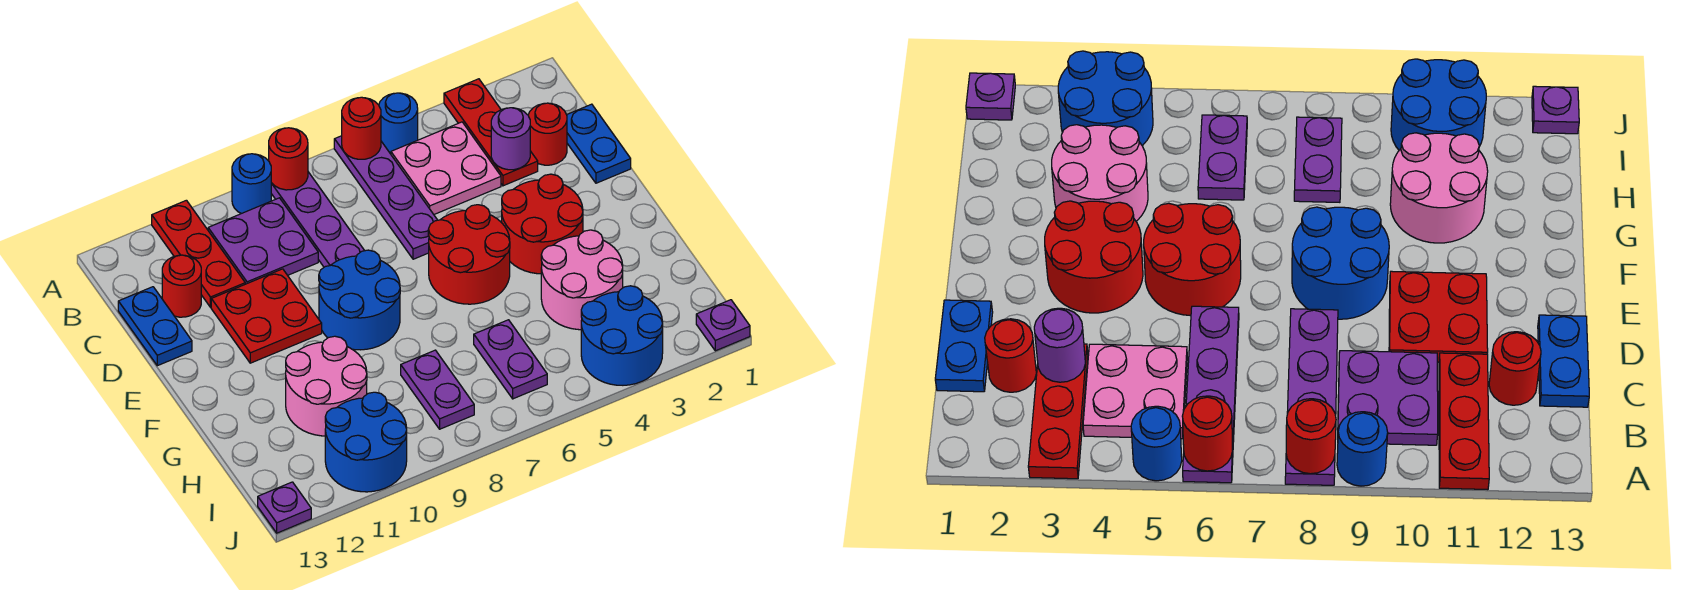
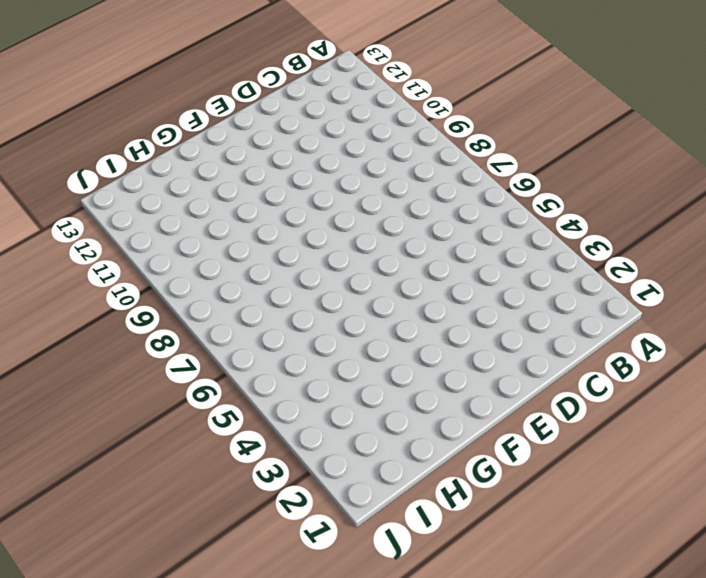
none -> red 1x3 plate [444,79,538,186]
none -> blue 1x1 round brick [379,93,418,154]
none -> purple 1x4 plate [334,136,437,259]

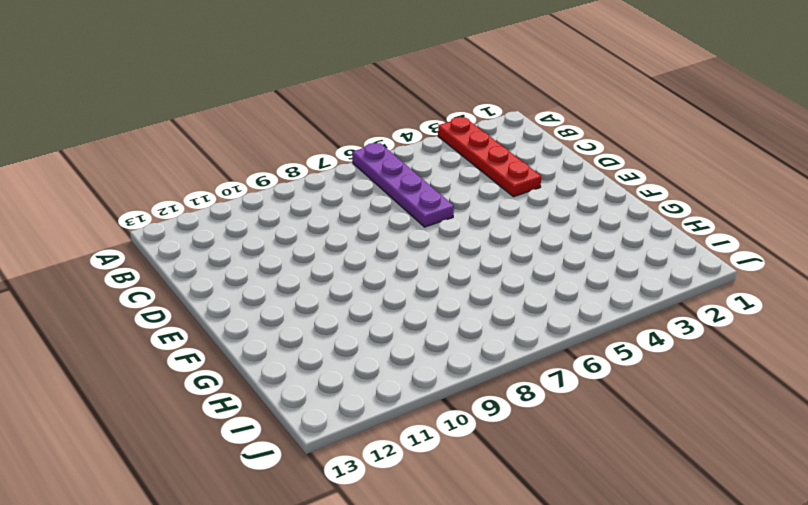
red 1x4 plate [438,117,541,197] -> red 1x3 plate [444,79,538,186]
none -> blue 1x1 round brick [379,93,418,154]
none -> purple 1x4 plate [271,172,365,267]
none -> blue 1x1 round brick [232,154,271,214]

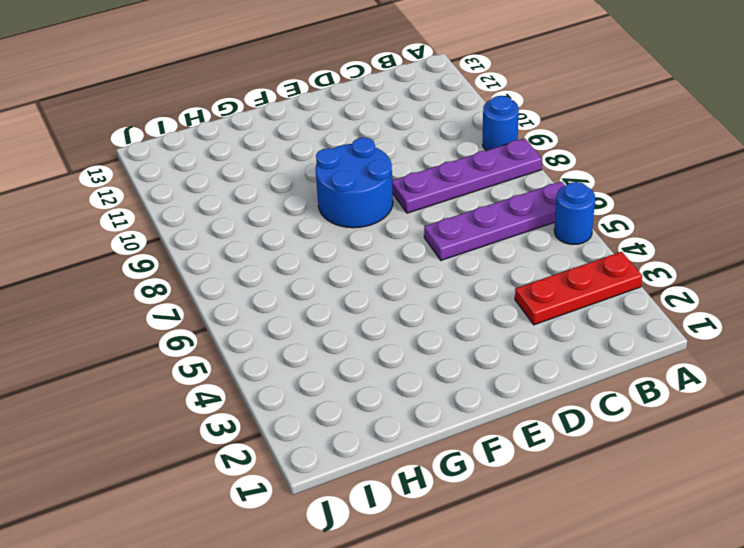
none -> red 1x3 plate [152,200,245,307]
none -> pink 2x2 plate [391,122,501,214]
none -> purple 2x2 plate [208,198,318,284]

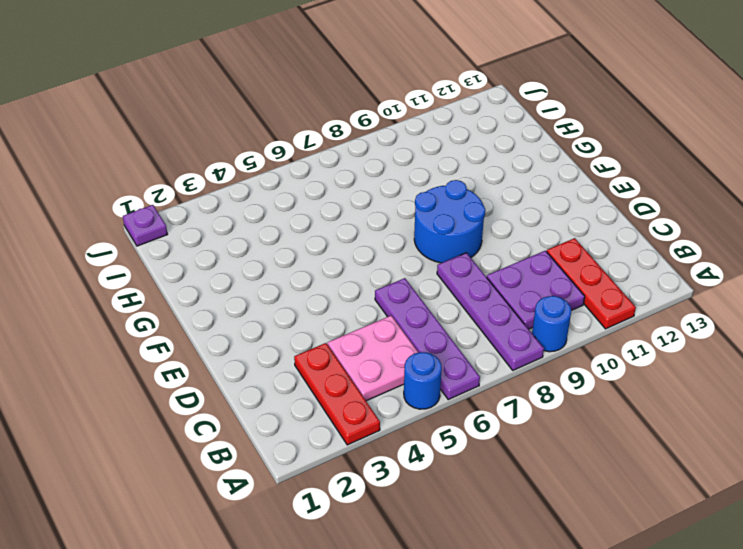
none -> blue 1x2 plate [567,104,631,183]
none -> red 1x1 round brick [528,103,567,165]
none -> red 1x1 round brick [162,255,201,317]

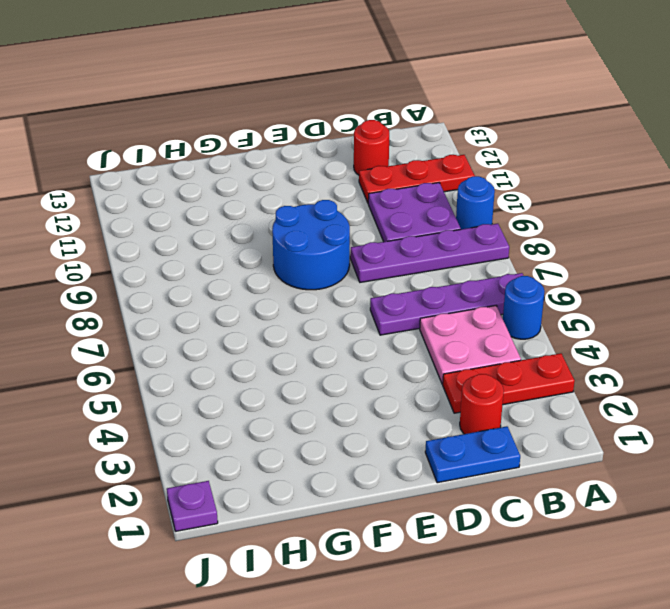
none -> blue 1x2 plate [118,287,192,366]
none -> red 2x2 plate [211,269,322,363]
none -> red 2x2 round brick [502,174,583,274]

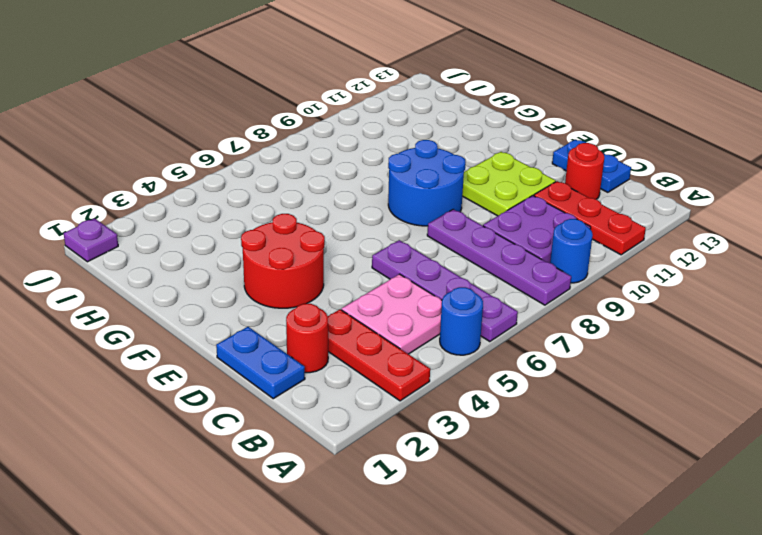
lime 2x2 plate [462,152,556,216] -> red 2x2 plate [211,269,322,363]
none -> red 2x2 round brick [428,205,510,304]
none -> pink 2x2 round brick [541,230,623,330]
none -> pink 2x2 round brick [286,336,367,436]

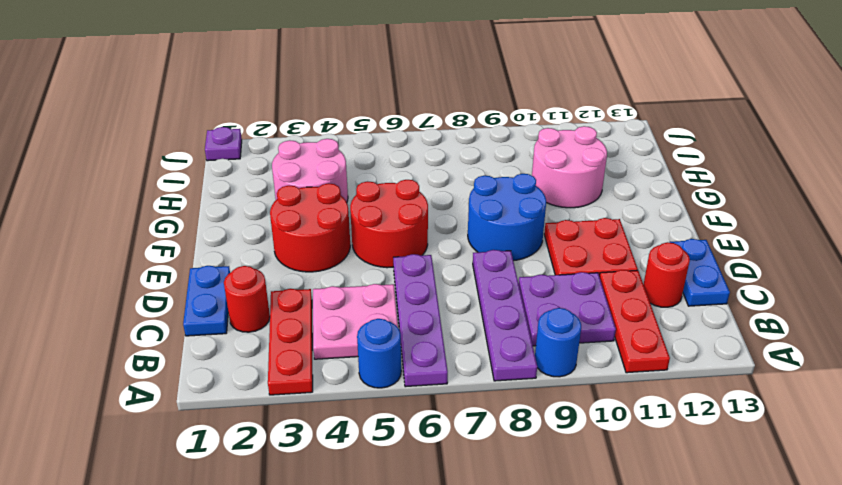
none -> purple 1x2 plate [474,320,547,399]
none -> purple 1x2 plate [401,350,474,429]
none -> blue 2x2 round brick [581,286,663,385]

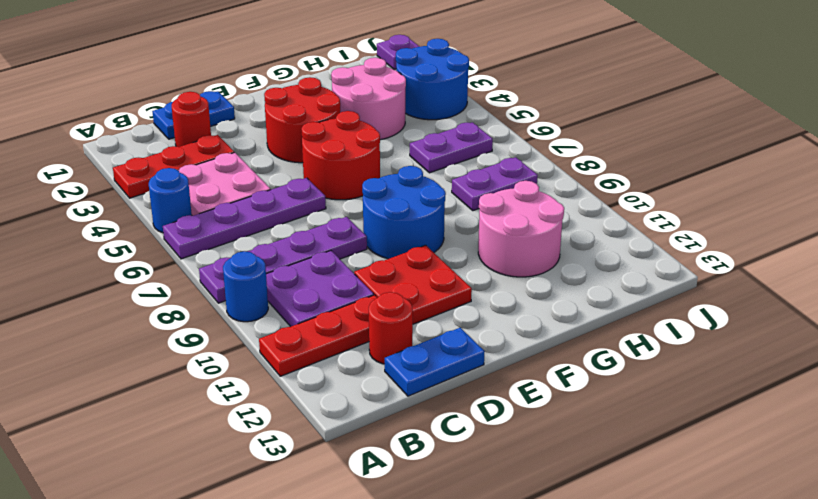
none -> blue 2x2 round brick [325,392,407,492]
none -> purple 1x1 plate [258,482,311,533]
none -> red 1x1 round brick [342,97,381,159]

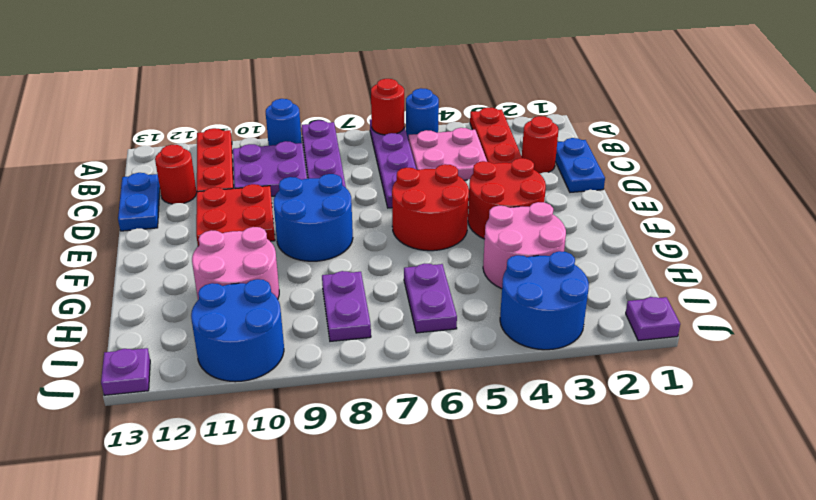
none -> red 1x1 round brick [269,128,308,190]
none -> purple 1x1 round brick [491,108,530,170]

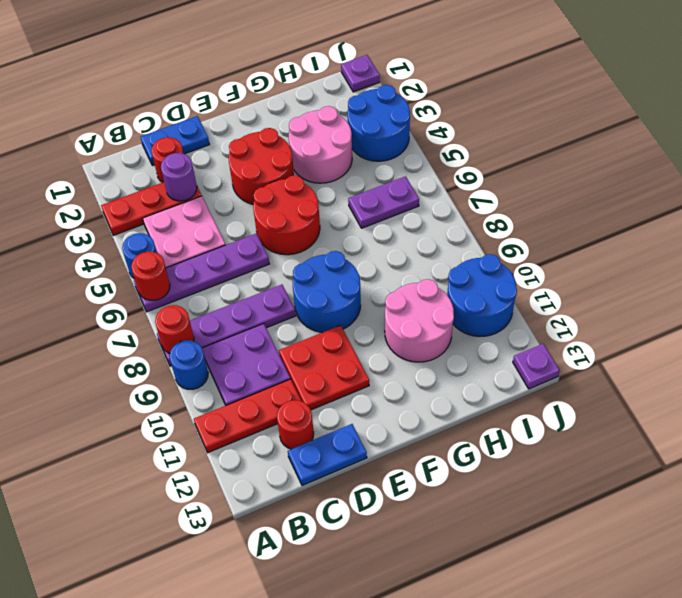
none -> purple 1x2 plate [401,350,474,429]

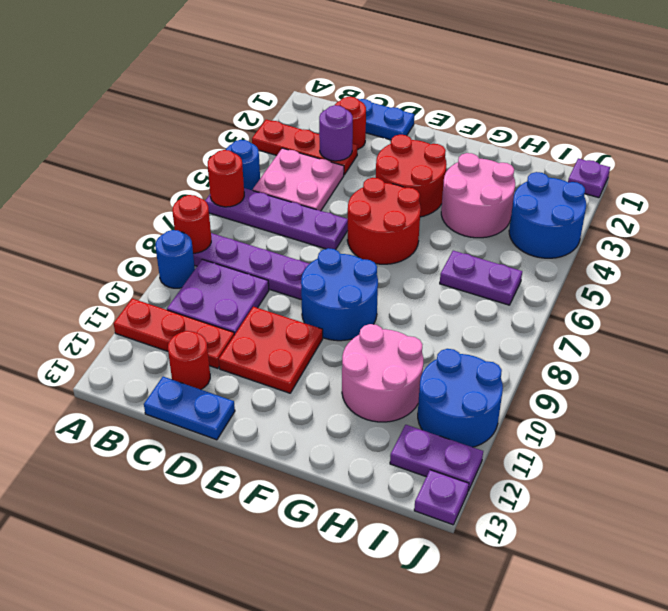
purple 1x2 plate [390,425,483,491] -> purple 1x2 plate moved to [401,350,474,429]

